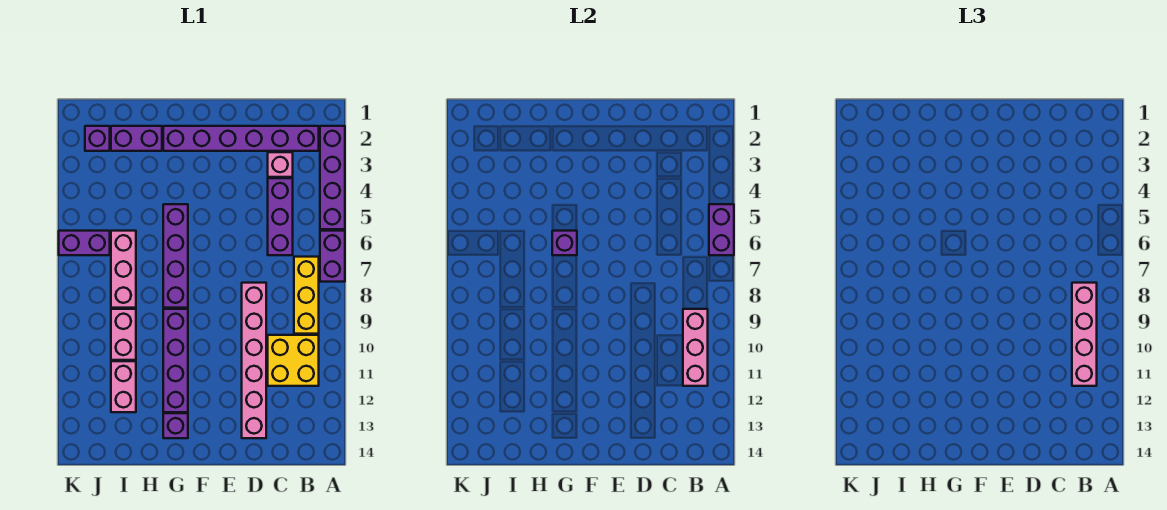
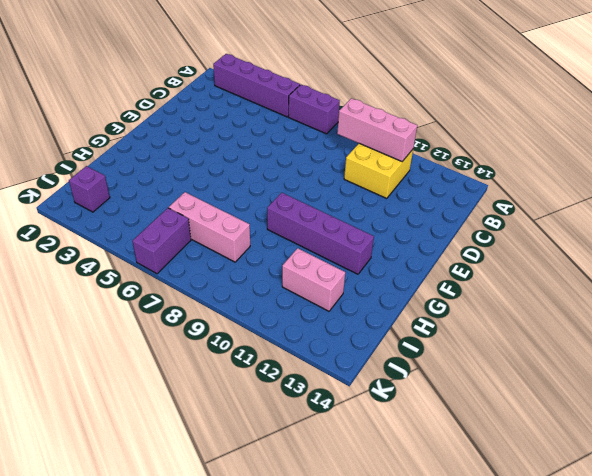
none -> purple 1x6 brick [163,126,319,151]
none -> yellow 1x3 brick [294,257,319,334]
none -> pink 1x1 brick [268,152,293,177]

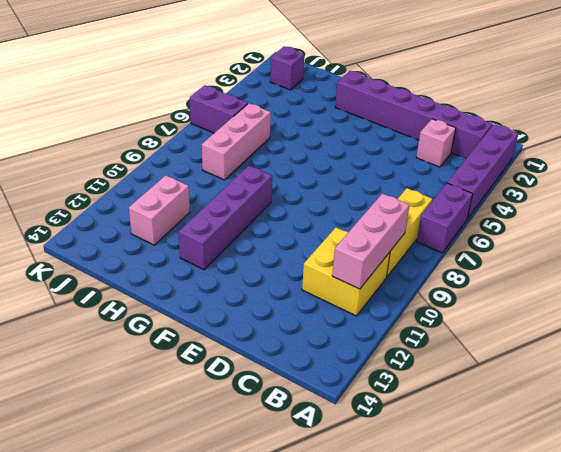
none -> purple 1x3 brick [268,178,293,255]
none -> pink 1x6 brick [242,283,266,438]
none -> purple 1x4 brick [163,204,188,308]

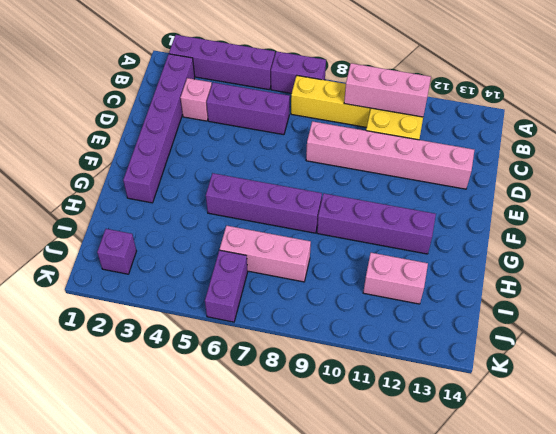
none -> purple 1x1 brick [163,413,188,438]
none -> purple 1x2 brick [111,126,162,151]
none -> pink 1x2 brick [111,309,136,360]

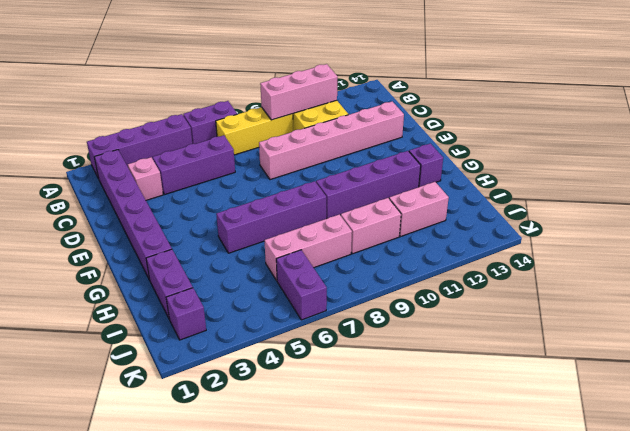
none -> purple 1x2 brick [709,204,734,255]
none -> purple 1x1 brick [552,231,577,255]
none -> pink 1x4 brick [1072,283,1097,386]

